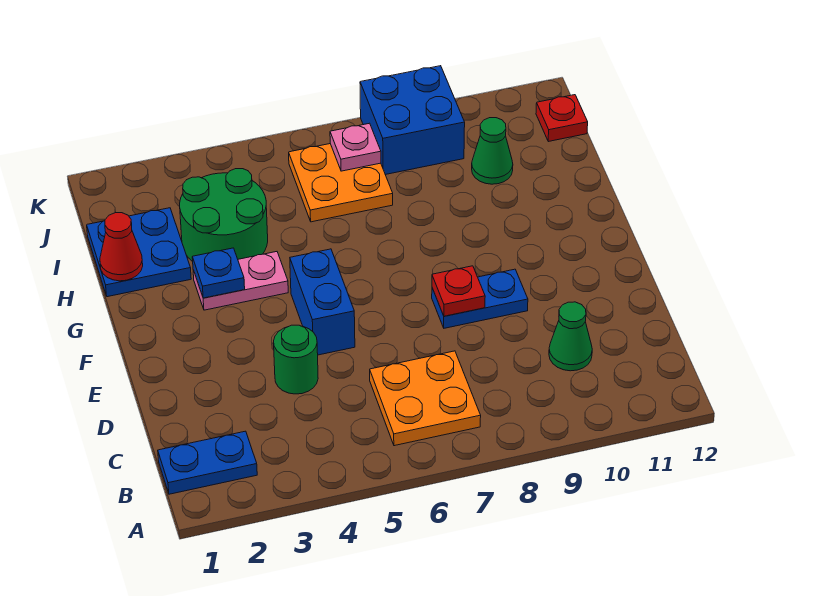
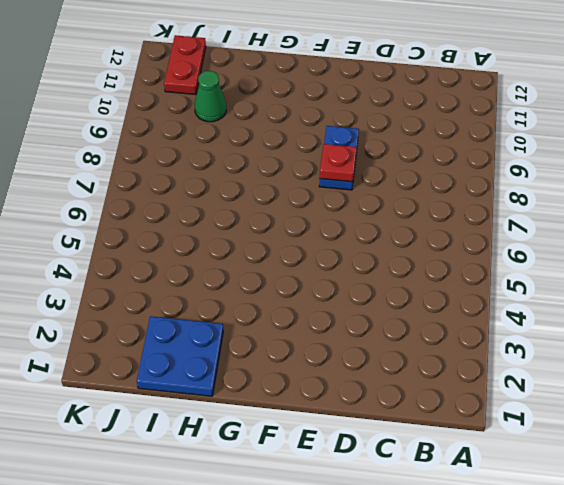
red 1x2 plate [164,35,206,95] -> red 1x1 plate [536,95,588,142]
none -> blue 1x2 plate [158,431,257,494]
none -> orange 2x2 plate [370,351,481,446]
none -> green 1x1 cone [549,302,592,371]

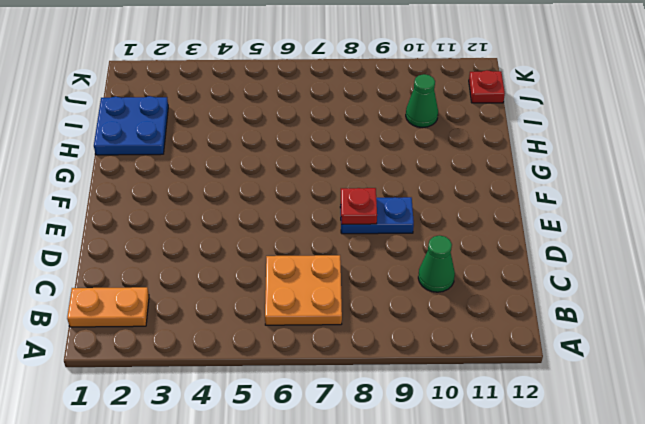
orange 1x2 plate [67,287,149,327] -> blue 1x2 plate [158,431,257,494]
none -> green 1x1 round brick [274,325,318,394]
none -> blue 1x2 brick [290,249,355,355]
none -> pink 1x2 plate [193,252,288,310]

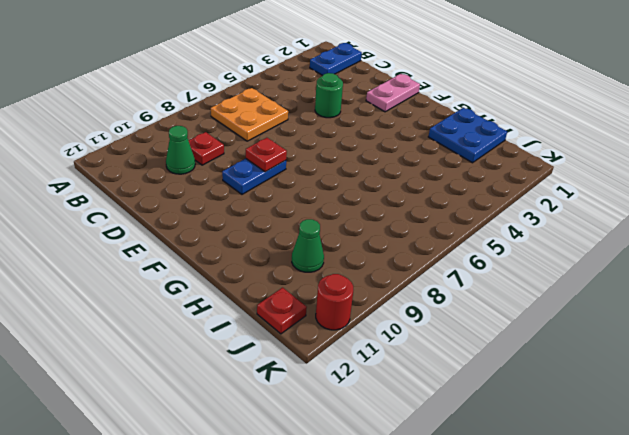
red 1x1 plate [189,132,224,165] -> none
pink 1x2 plate [366,74,420,112] -> pink 1x2 plate moved to [193,252,288,310]
red 1x1 round brick [316,274,353,330] -> none
none -> blue 1x2 brick [290,249,355,355]
none -> green 2x2 round brick [180,169,268,262]
none -> orange 2x2 plate [289,144,393,222]

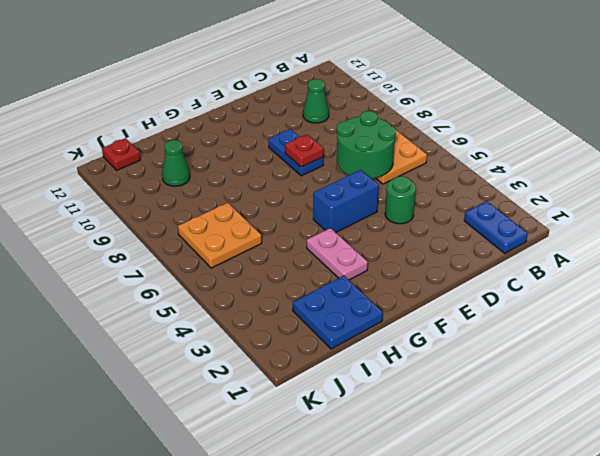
green 2x2 round brick [337,111,396,179] -> green 2x2 round brick moved to [180,169,268,262]
none -> blue 2x2 brick [360,66,465,175]
none -> blue 1x1 plate [192,248,245,298]
none -> red 1x1 cone [100,213,143,281]

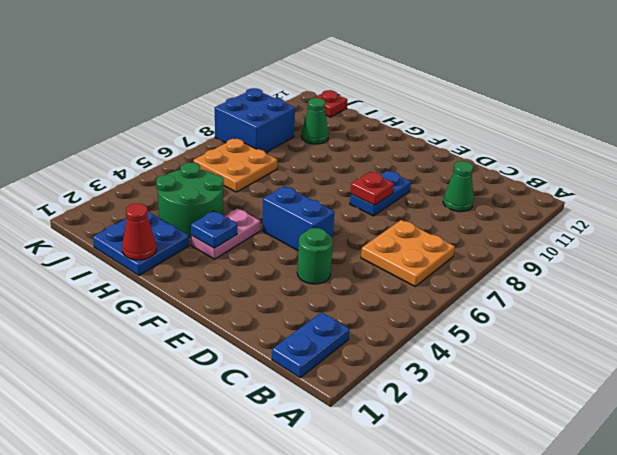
none -> pink 1x1 plate [330,123,381,171]

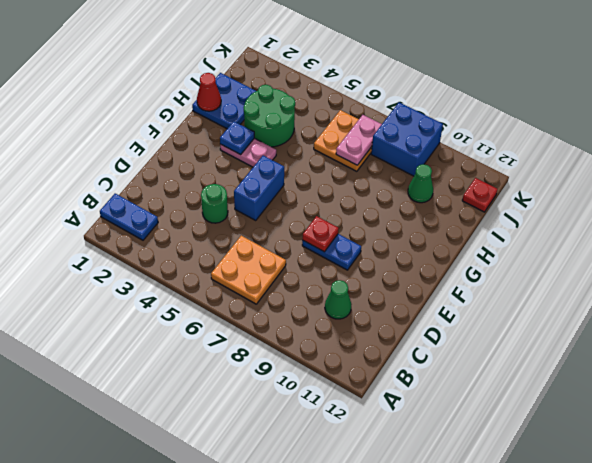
pink 1x2 plate [336,115,382,165] -> pink 1x1 plate [330,123,381,171]

